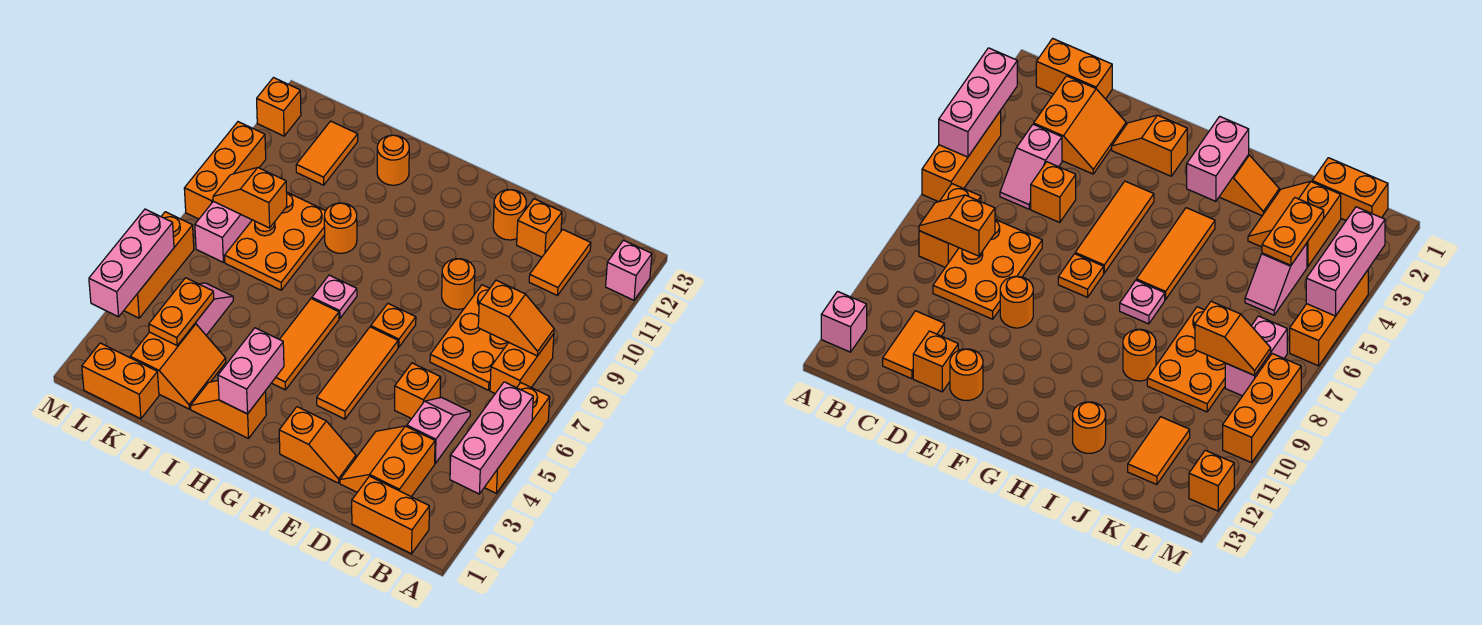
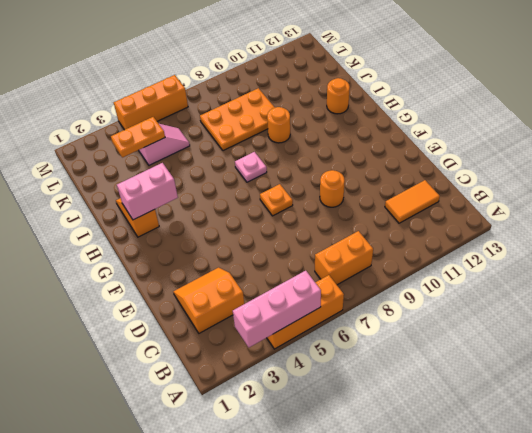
none -> pink 1x1 brick [606,240,652,300]
none -> orange 1x2 brick [352,476,429,554]
none -> pink 1x2 slope [407,398,470,463]
none -> orange 2x3 plate [430,285,509,390]

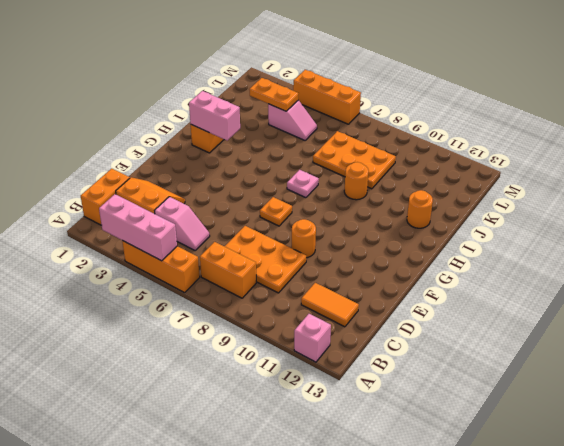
none -> orange 1x1 brick [395,363,441,419]
none -> orange 1x1 brick [517,199,562,257]
none -> orange 1x2 slope [279,407,356,483]
none -> orange 1x1 round brick [493,190,526,240]

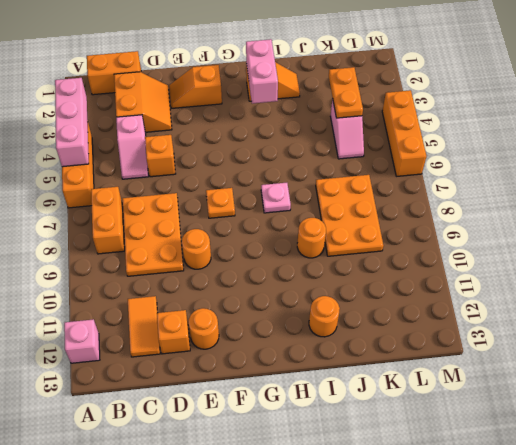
none -> orange 1x3 tile [317,327,398,419]
none -> orange 1x3 tile [272,299,339,390]
none -> orange 2x2 slope [130,323,226,409]
none -> orange 1x2 brick [82,343,159,419]

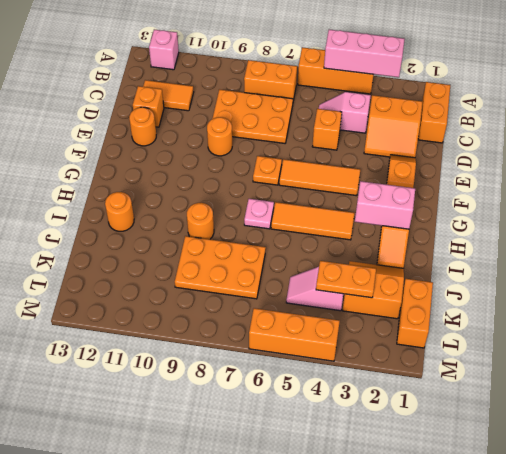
none -> orange 1x2 tile [296,121,358,185]
none -> pink 1x2 brick [195,201,252,262]
none -> orange 1x3 brick [184,122,266,219]
none -> orange 1x1 brick [257,78,301,136]

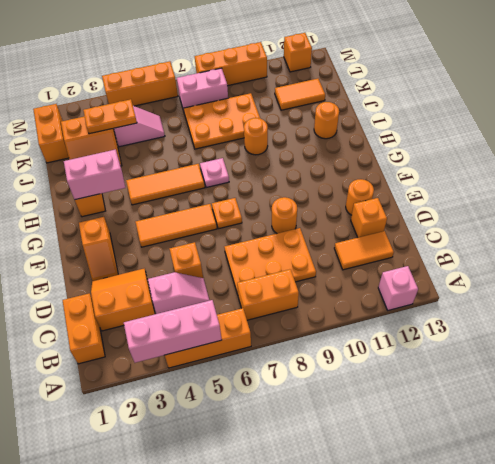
none -> orange 1x2 slope [478,280,554,356]
none -> orange 1x2 slope [213,168,287,228]
none -> pink 1x3 brick [89,209,174,317]

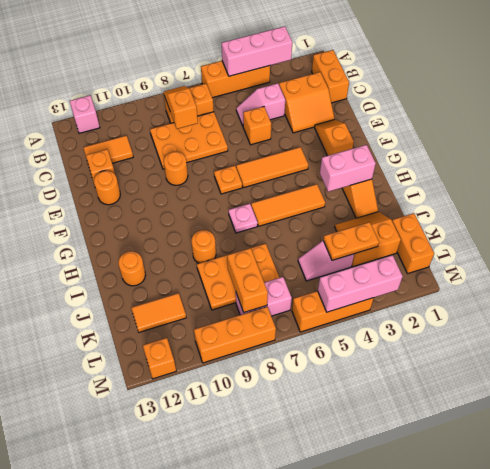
orange 1x2 brick [227,248,268,312] -> orange 1x2 slope [213,168,287,228]

